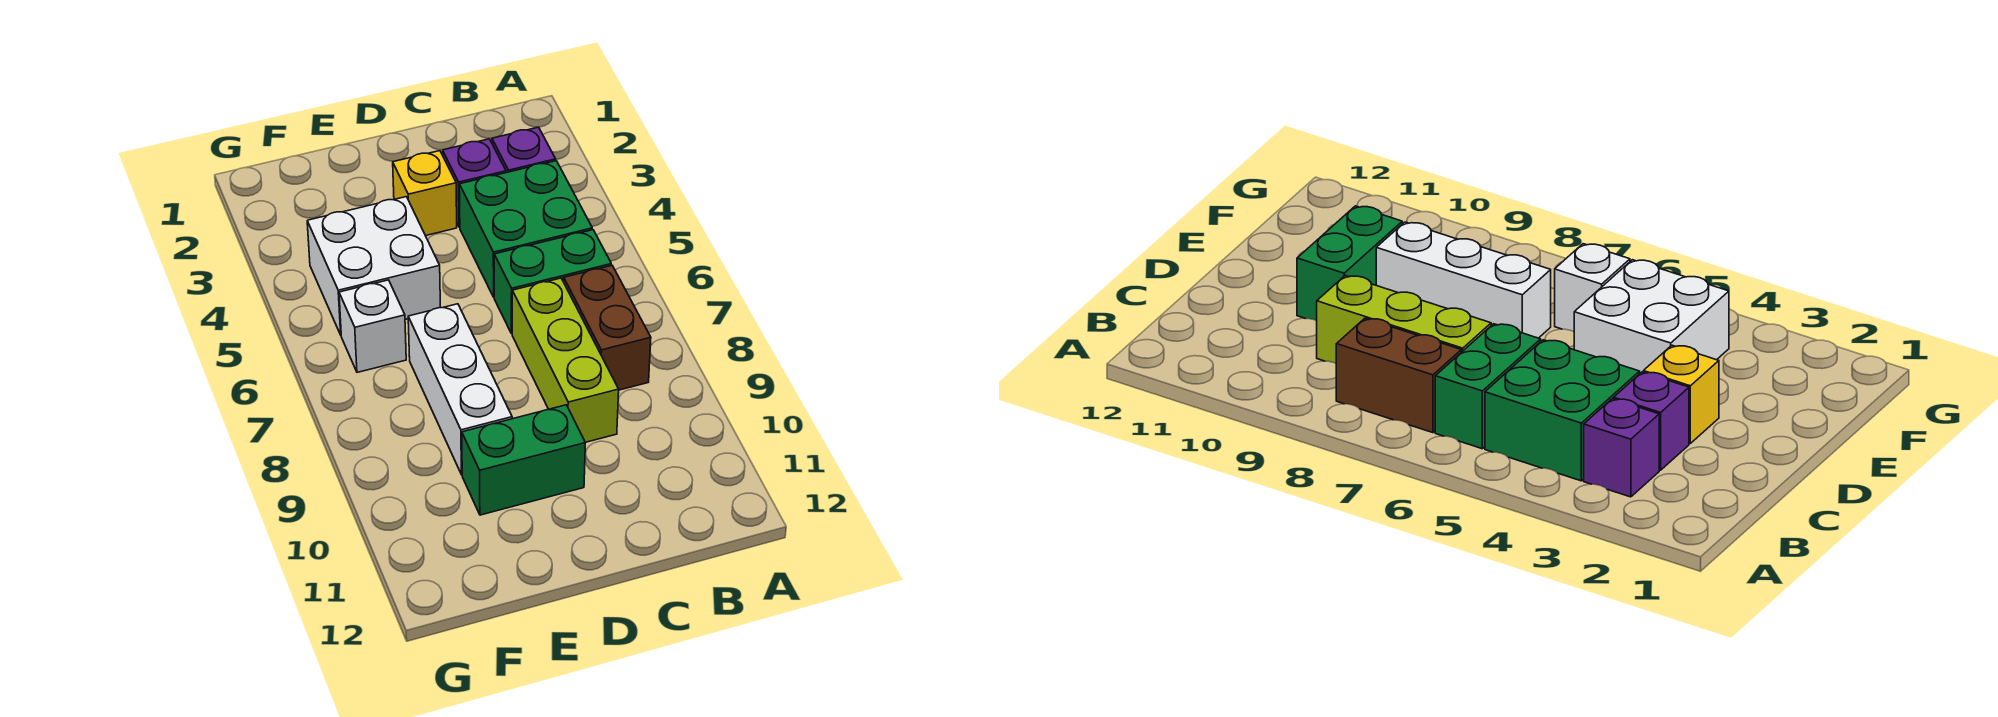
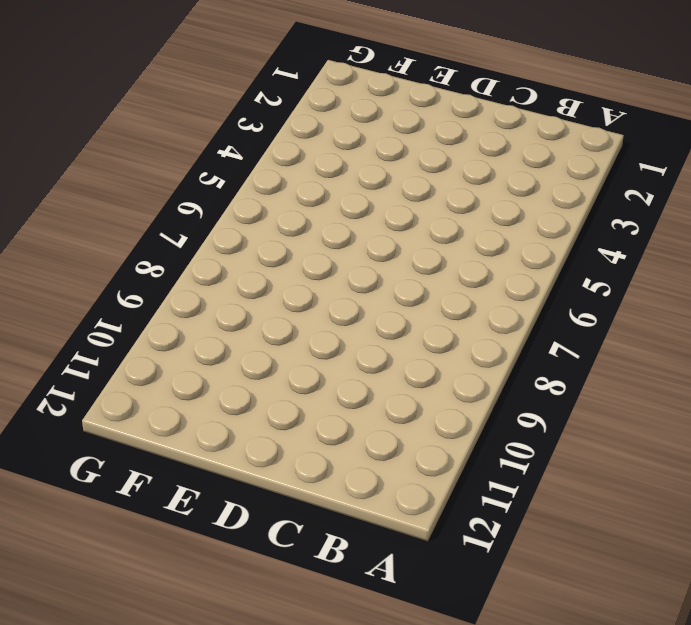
none -> purple 1x1 brick [492,127,556,173]
none -> green 2x2 brick [459,161,592,297]

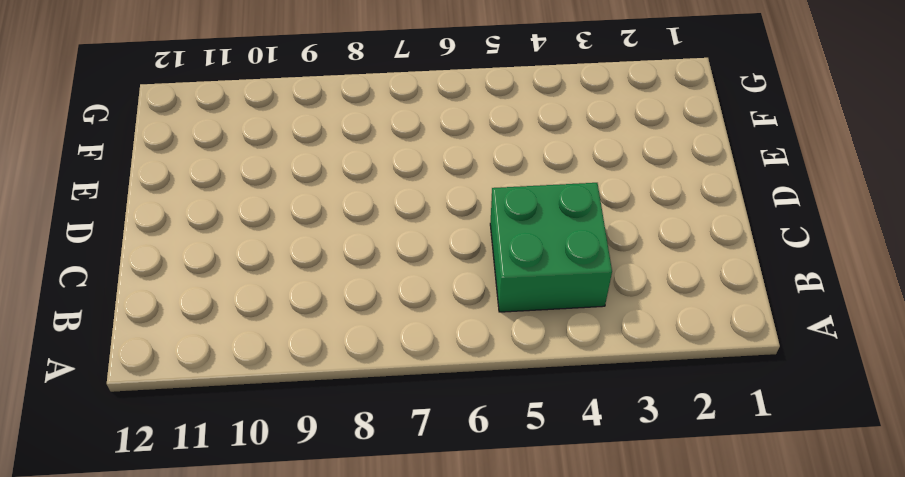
none -> purple 1x1 brick [492,127,556,173]
none -> green 1x2 brick [494,230,611,334]

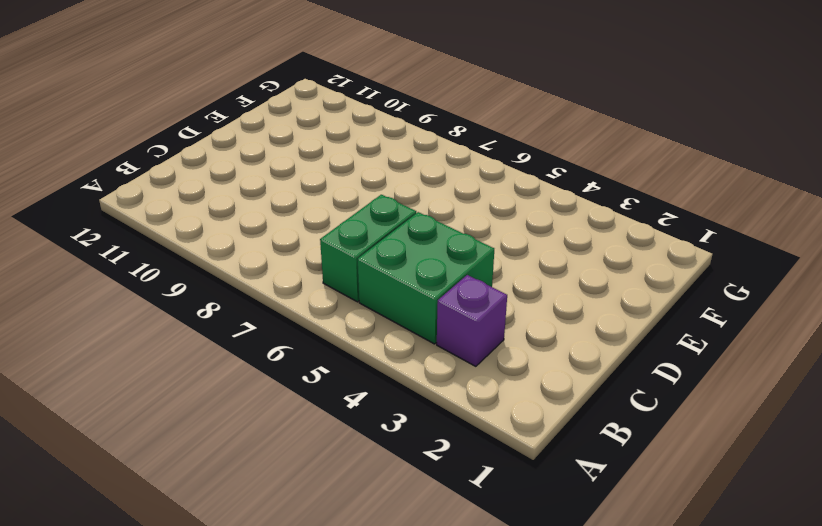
none -> brown 1x2 brick [564,265,651,390]
none -> purple 1x1 brick [443,139,506,227]

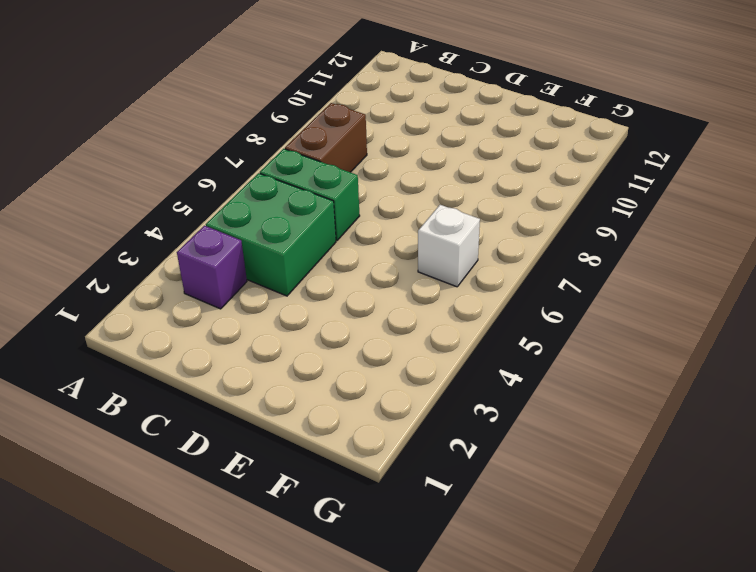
none -> purple 1x1 brick [443,139,506,227]
none -> lime 1x3 brick [512,278,619,442]

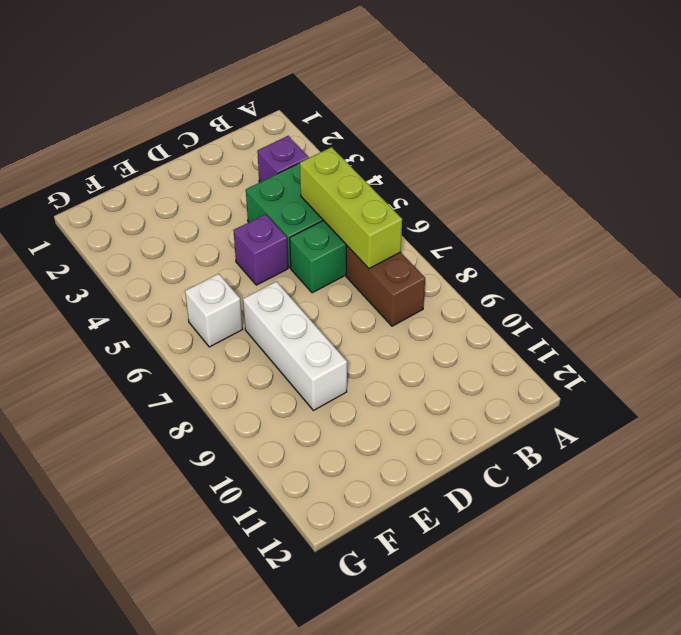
lime 1x3 brick [300,147,402,269] -> lime 1x3 brick moved to [512,278,619,442]
purple 1x1 brick [233,214,288,285] -> purple 1x1 brick moved to [443,139,506,227]
none -> yellow 1x1 brick [393,151,457,236]
none -> green 1x2 brick [462,405,585,515]

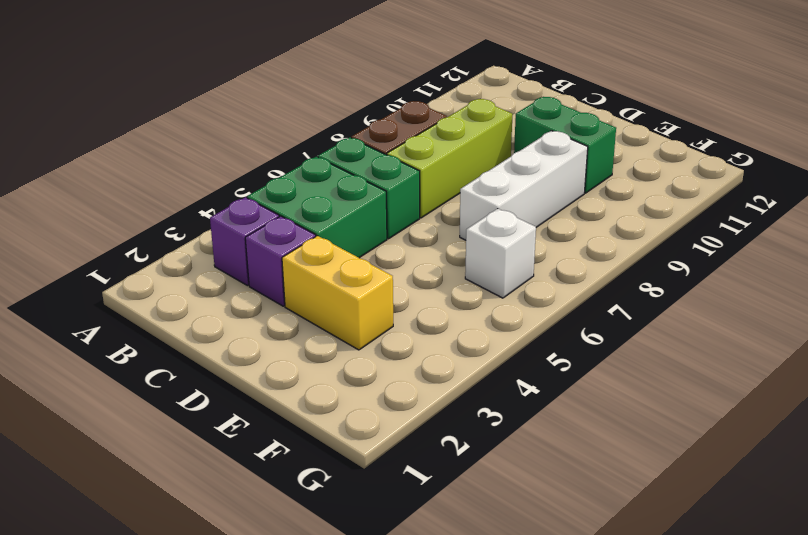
yellow 1x2 brick [282,236,393,350] -> yellow 1x1 brick [393,151,457,236]
none -> white 2x2 brick [307,197,441,335]

